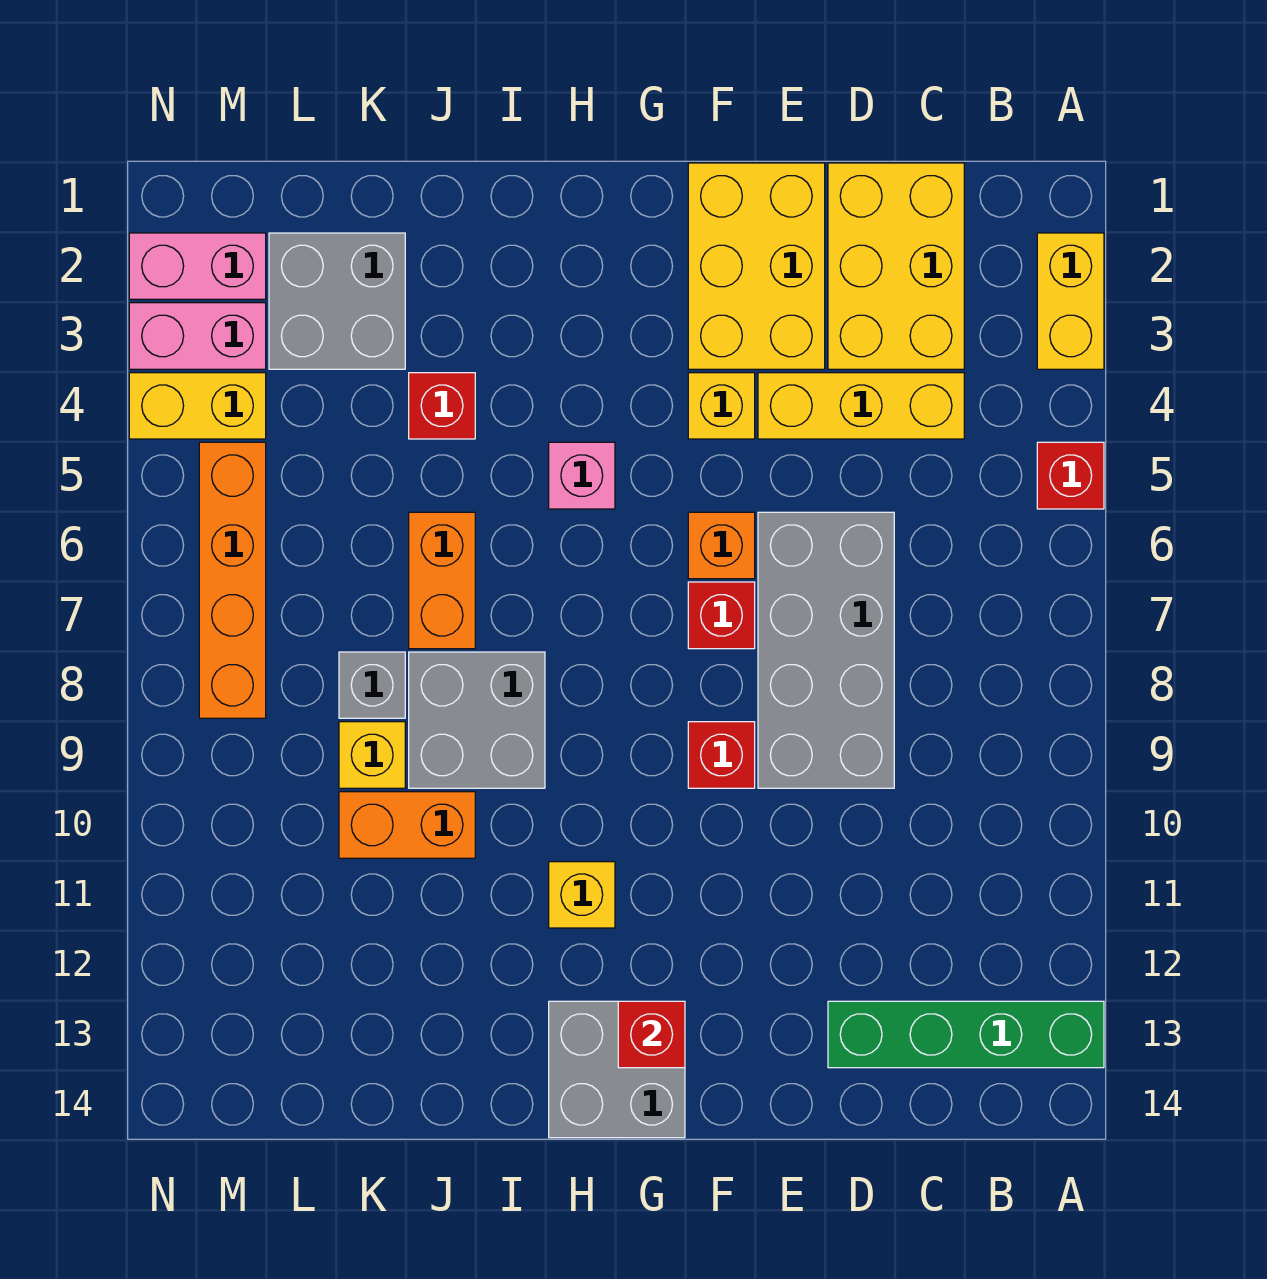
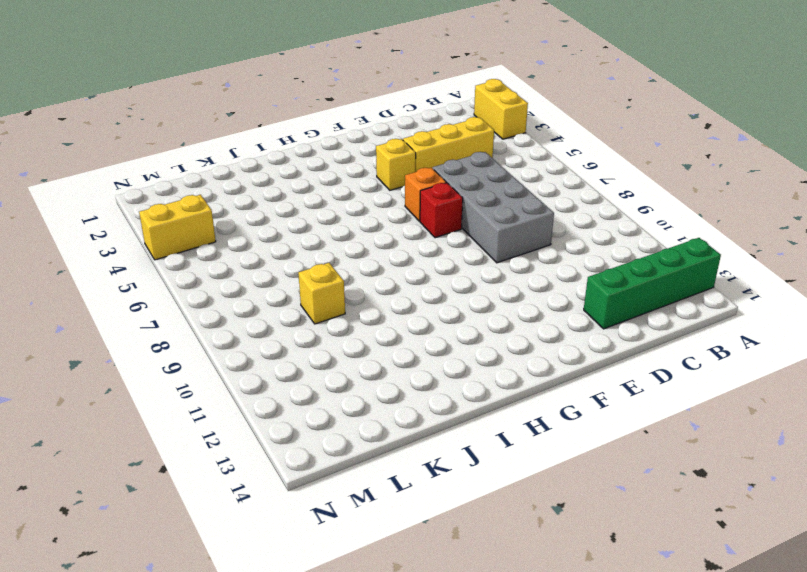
none -> red 1x1 brick [1037,442,1104,509]
none -> yellow 2x3 brick [828,163,964,369]
none -> yellow 2x3 brick [688,163,825,369]

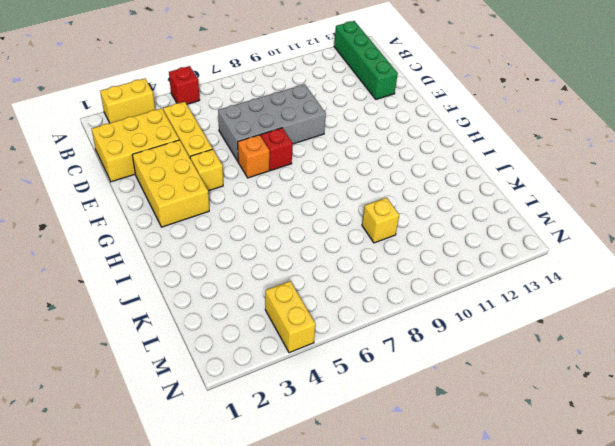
yellow 2x3 brick [132,140,209,227] -> yellow 2x3 brick turned to [688,163,825,369]
none -> red 1x1 brick [688,722,755,788]
none -> grey 2x2 brick [549,1001,685,1138]
none -> pink 1x1 brick [549,442,615,509]

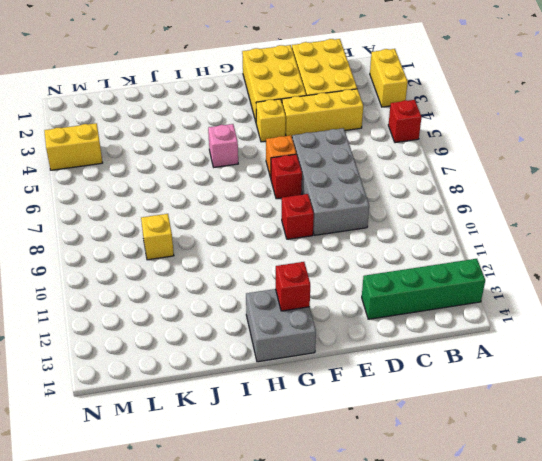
none -> yellow 1x1 brick [549,862,615,928]
none -> grey 2x2 brick [409,652,545,788]
none -> red 1x1 brick [409,373,475,439]

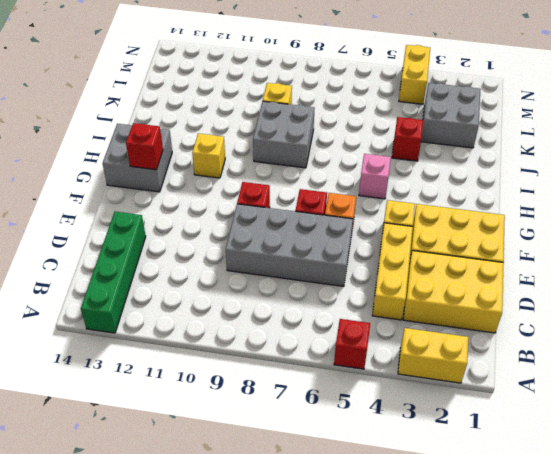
none -> orange 1x2 brick [409,512,475,649]
none -> orange 1x2 brick [339,792,475,858]
none -> grey 1x1 brick [339,652,405,718]

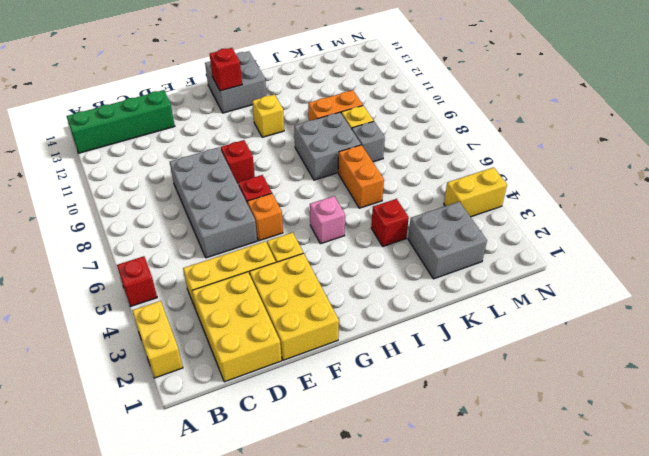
none -> pink 1x2 brick [129,233,266,299]
none -> pink 1x2 brick [129,303,266,369]
none -> orange 1x4 brick [199,442,266,718]

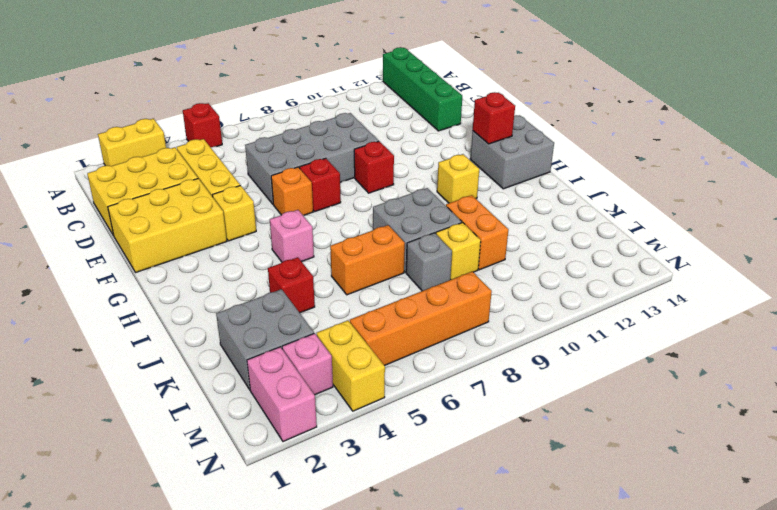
pink 1x1 brick [282,333,333,395] -> pink 1x2 brick [129,303,266,369]

